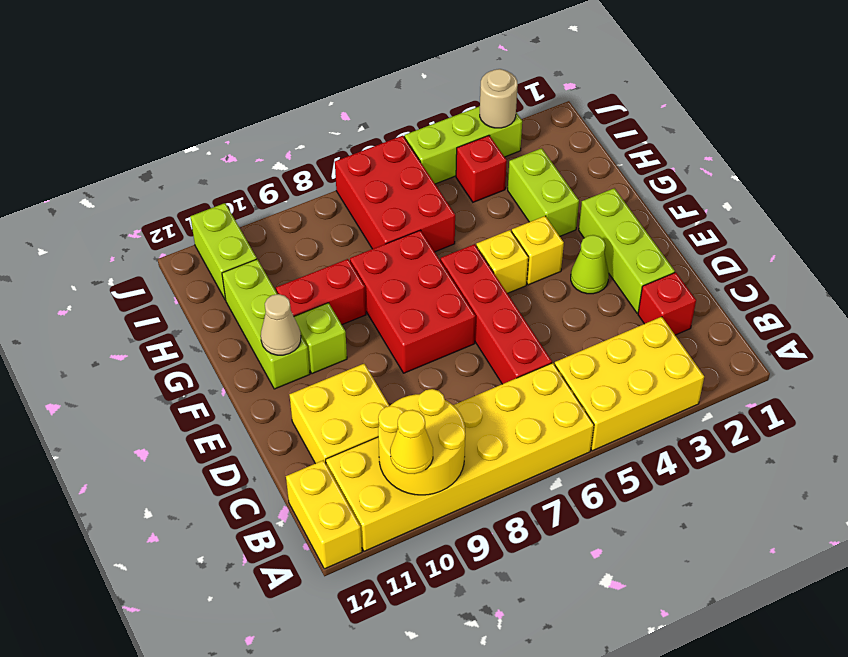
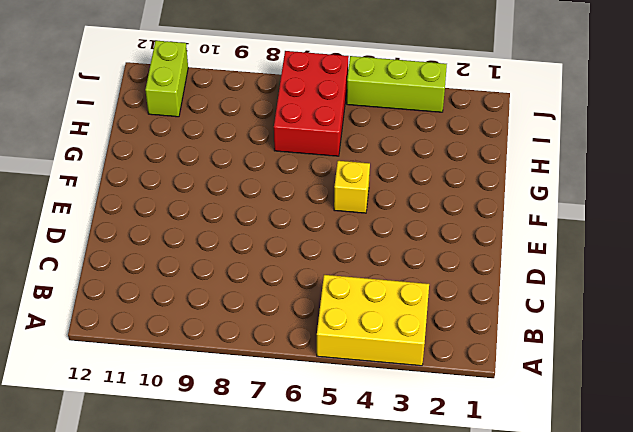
none -> yellow 2x6 brick [326,363,594,551]
none -> yellow 1x2 brick [286,460,362,569]
none -> red 1x1 brick [638,272,696,335]

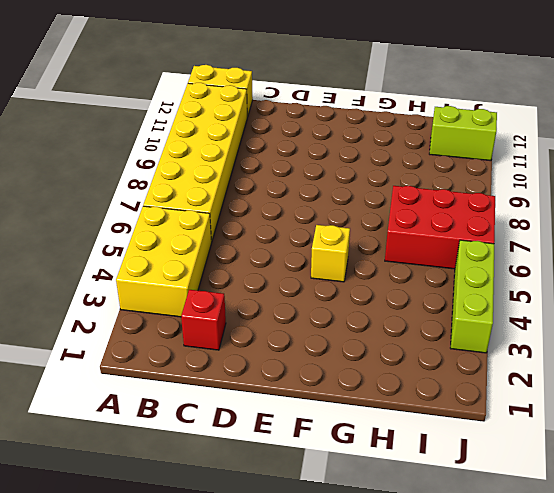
none -> red 1x4 brick [440,244,552,384]
none -> yellow 2x2 brick [290,364,389,464]
none -> lime 1x3 brick [579,188,675,313]

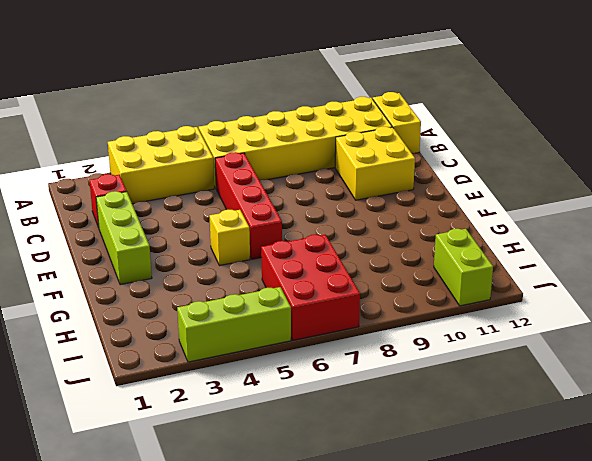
none -> lime 1x1 cone [571,235,609,294]
none -> red 2x3 brick [350,230,476,373]
none -> yellow 1x1 brick [512,216,564,285]

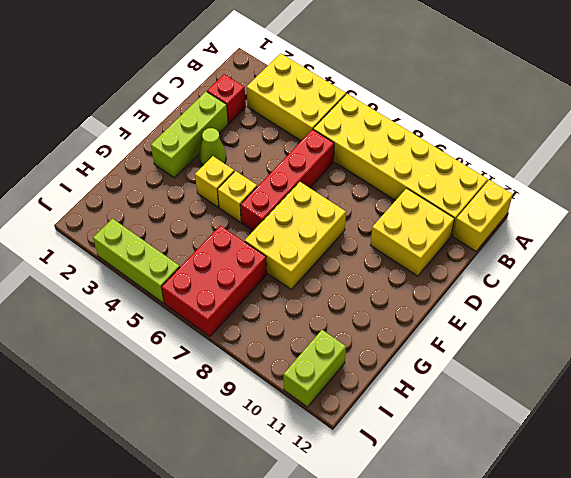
yellow 2x3 brick [245,182,346,289] -> red 2x3 brick [350,230,476,373]
none -> lime 1x1 brick [294,303,347,374]
none -> lime 1x3 brick [222,259,310,389]
none -> lime 1x2 brick [508,148,579,236]

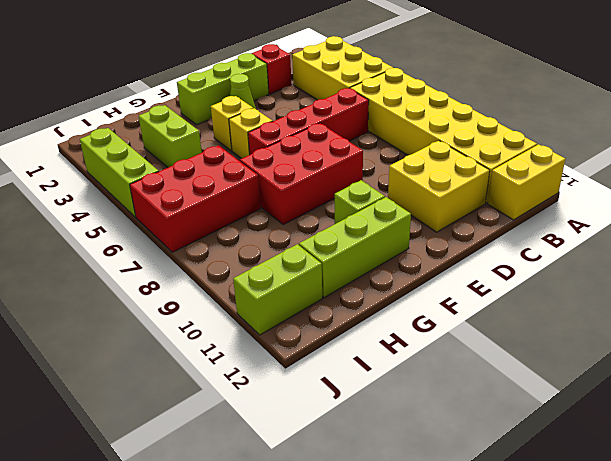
lime 1x2 brick [139,105,202,167] -> lime 1x2 brick turned to [508,148,579,236]
none -> red 1x2 brick [276,259,366,324]
none -> red 1x1 brick [456,135,507,202]
none -> yellow 2x2 round brick [378,389,465,495]

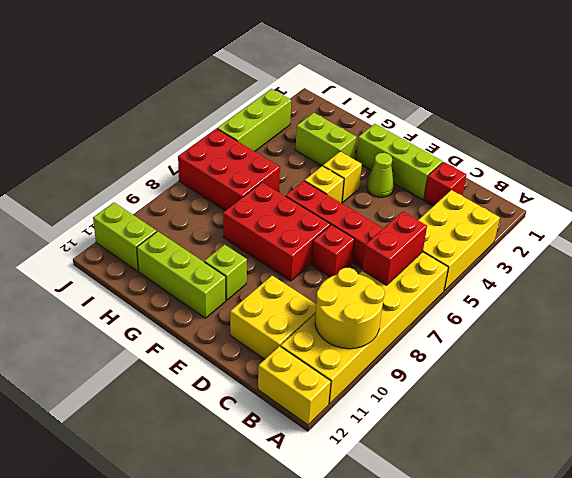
red 1x2 brick [362,212,427,285] -> red 1x2 brick moved to [276,259,366,324]
red 1x1 brick [311,225,354,277] -> red 1x1 brick moved to [456,135,507,202]
none -> tan 1x1 cone [261,294,301,355]
none -> tan 1x1 round brick [480,69,518,128]
none -> yellow 1x1 cone [390,410,433,474]

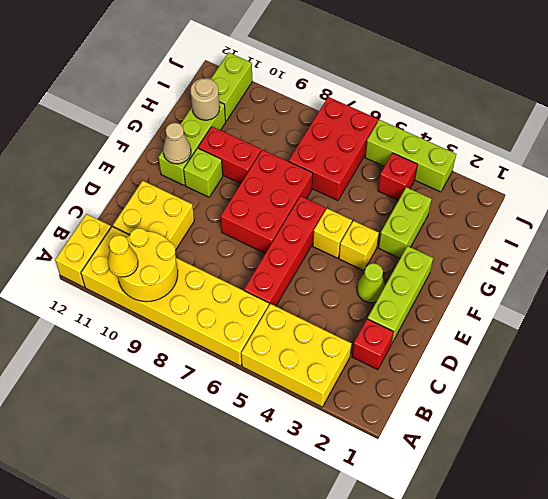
tan 1x1 round brick [191,78,220,120] -> tan 1x1 round brick moved to [480,69,518,128]

